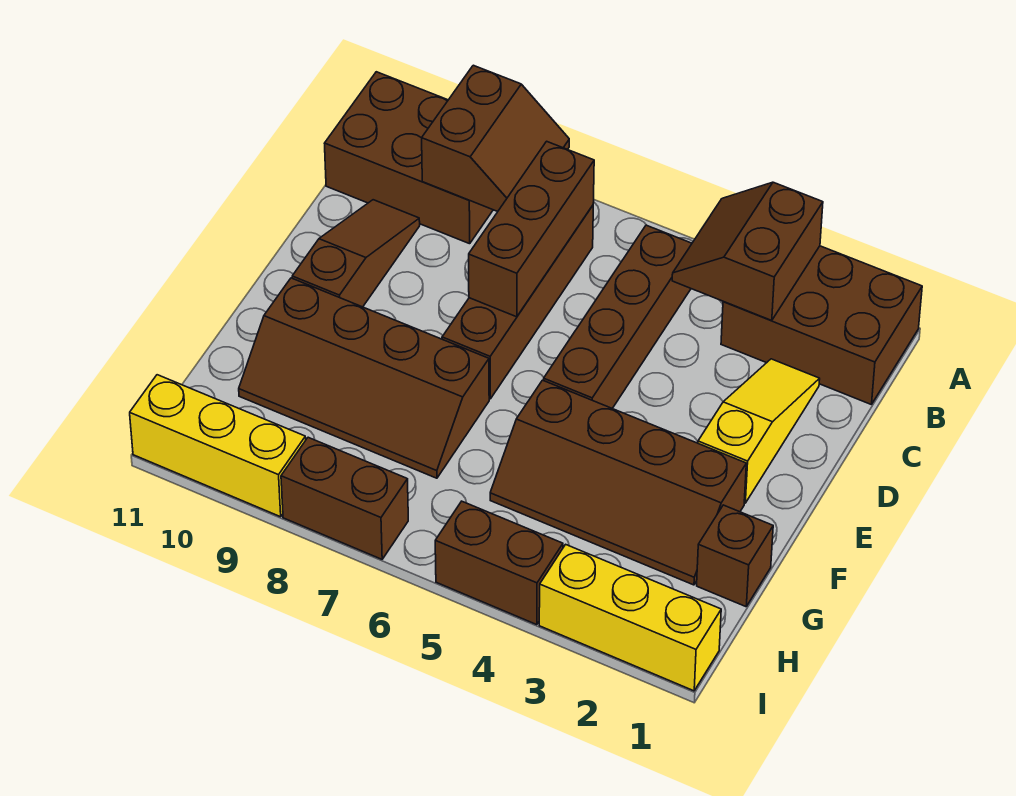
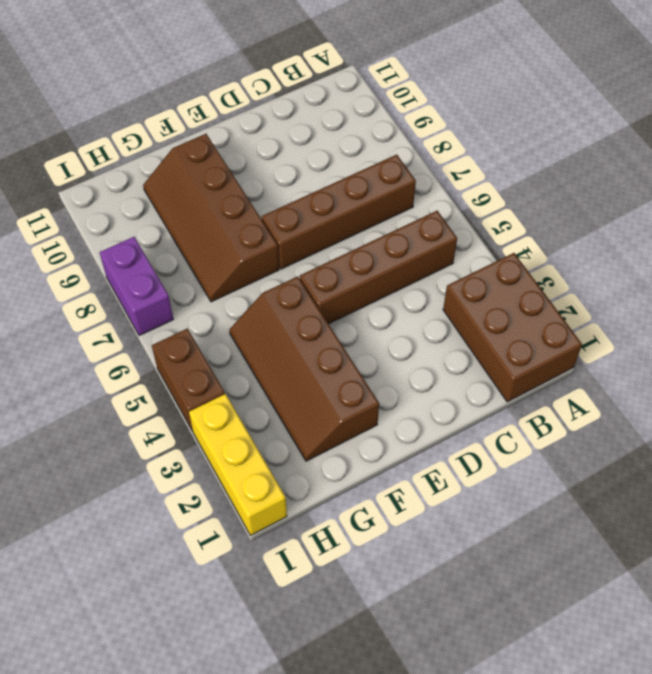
purple 1x2 brick [100,237,173,336] -> brown 1x2 brick [281,437,408,559]
none -> brown 2x3 brick [324,72,493,244]
none -> yellow 1x3 slope [698,359,820,503]
none -> brown 1x3 slope [292,200,420,307]

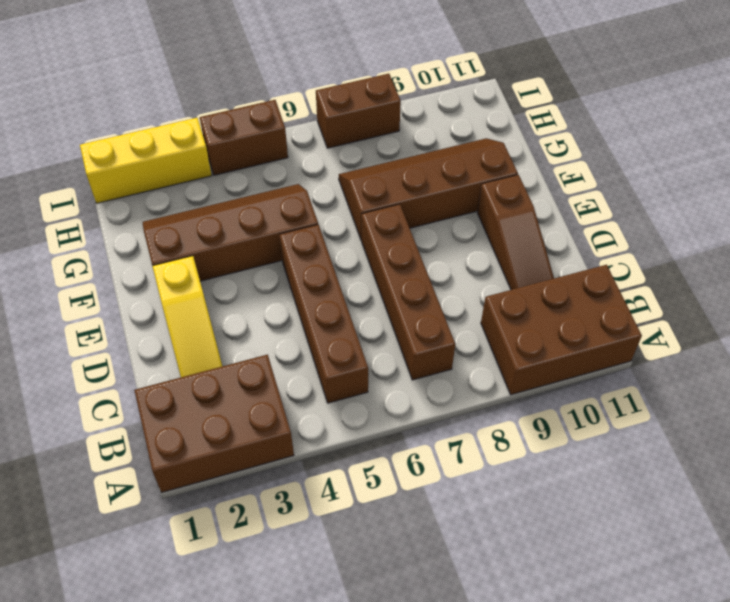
none -> brown 1x1 brick [697,505,773,607]
none -> yellow 1x3 brick [130,375,306,517]
none -> brown 2x2 slope [672,182,823,321]

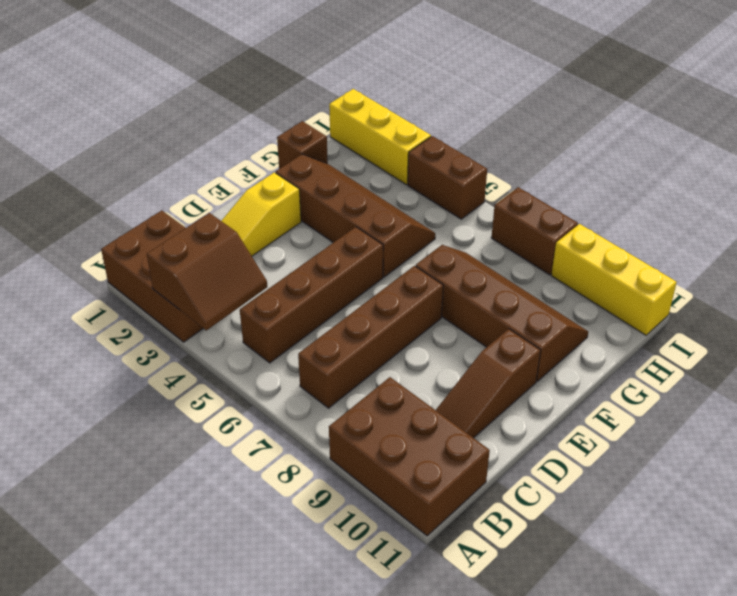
none -> brown 2x2 slope [422,65,569,212]
none -> brown 1x3 brick [469,141,594,317]

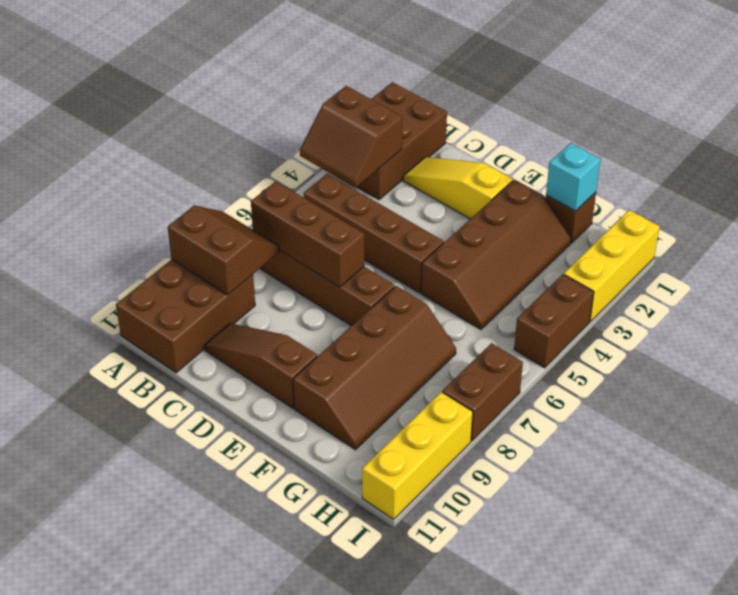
cyan 1x1 brick [546,143,600,211] -> none

